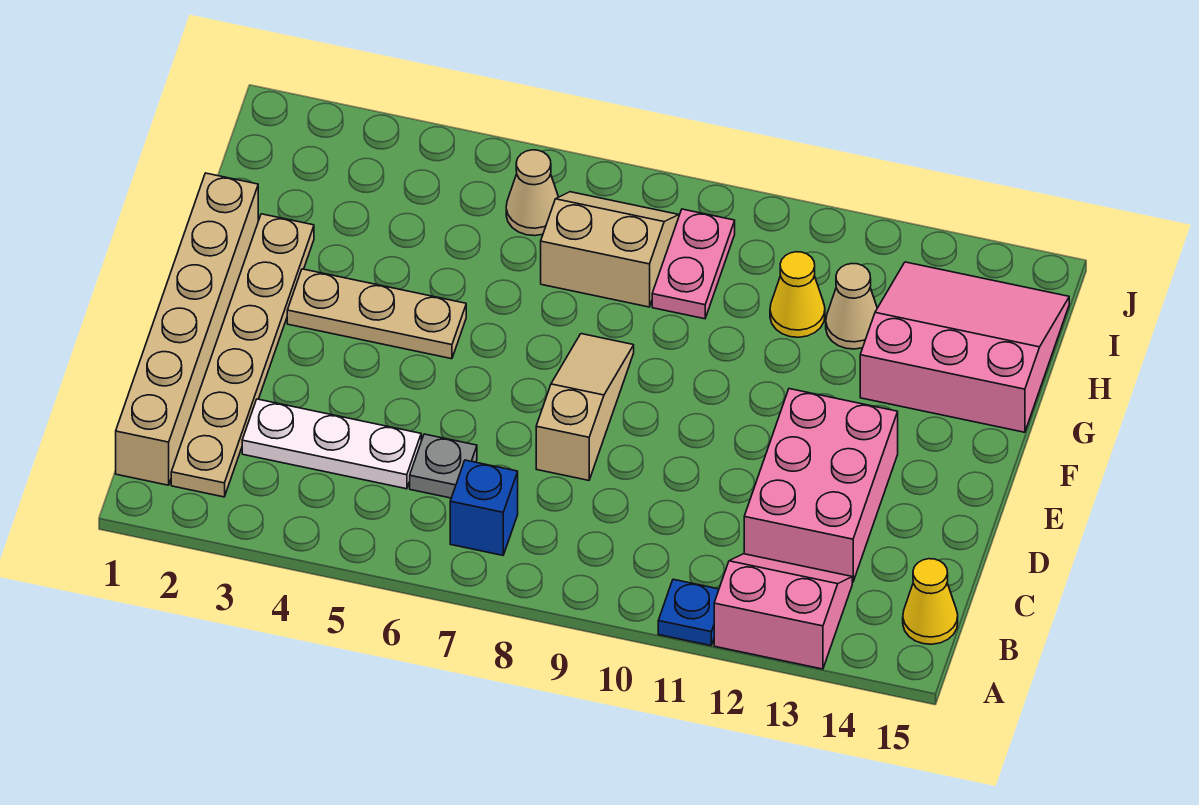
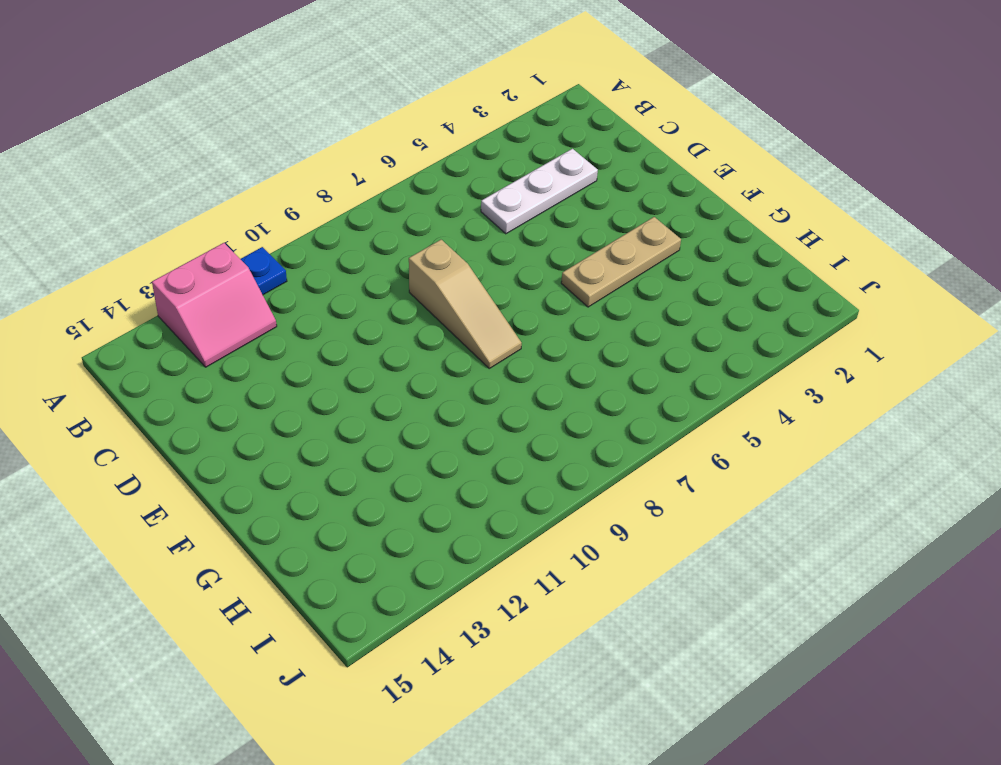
none -> tan 1x6 brick [116,173,258,485]
none -> tan 1x6 plate [171,214,314,497]
none -> blue 1x1 brick [450,460,518,555]

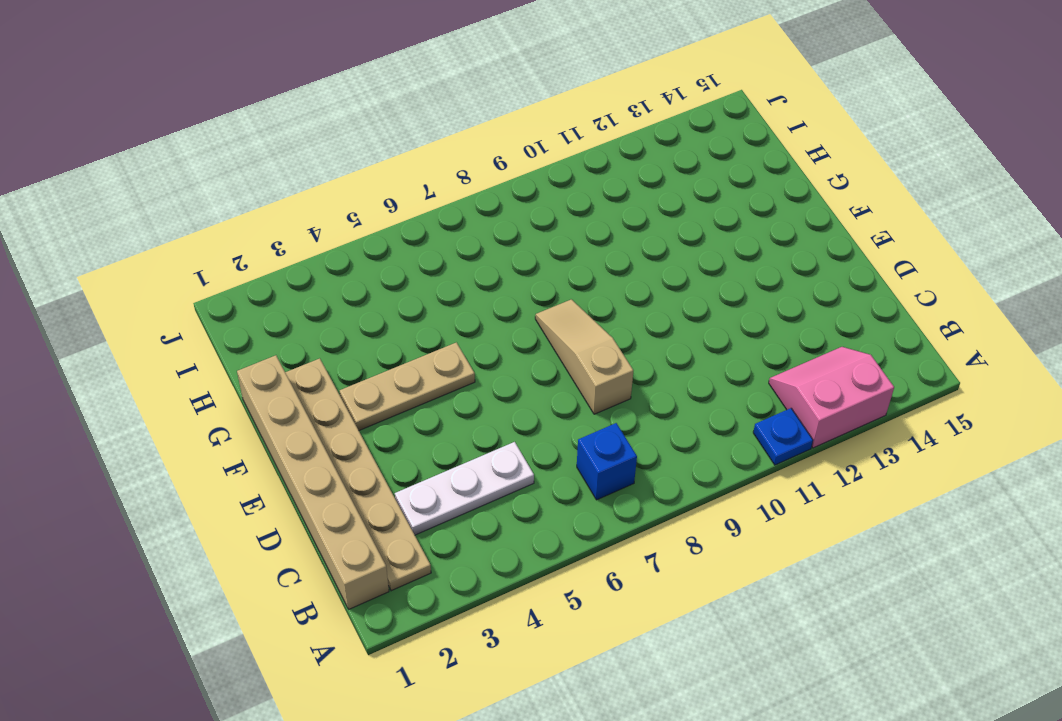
none -> yellow 1x1 cone [903,559,958,644]
none -> grey 1x1 plate [410,434,477,498]
none -> pink 2x3 brick [744,389,898,582]

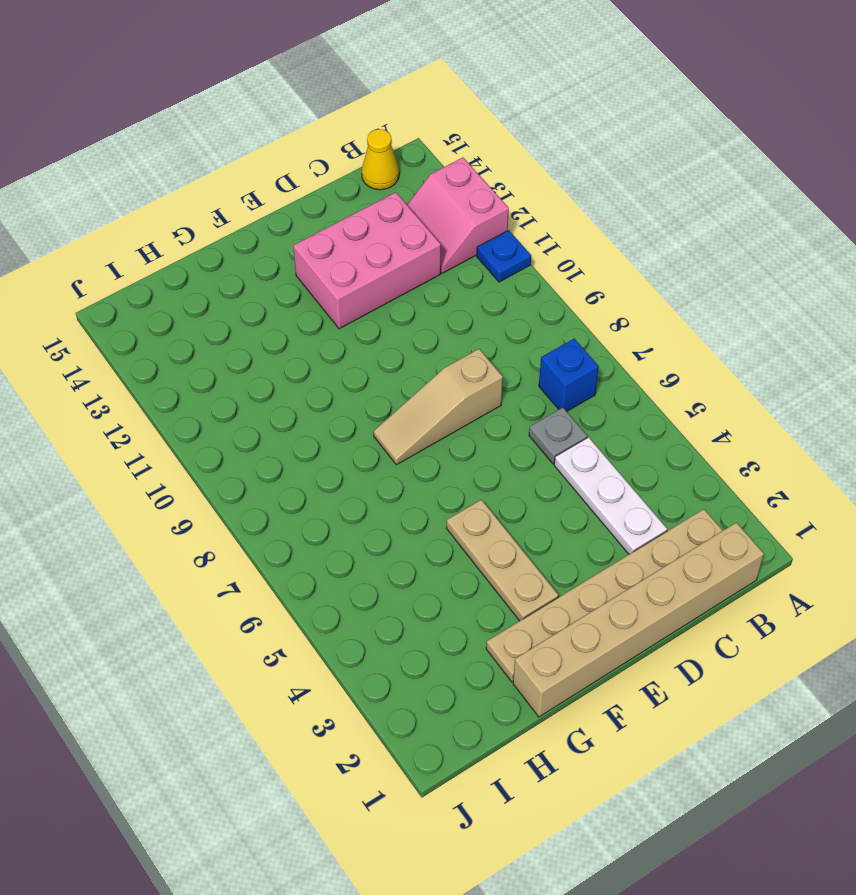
none -> pink 3x3 slope [860,262,1069,432]
none -> tan 2x2 slope [541,192,679,307]
none -> pink 1x2 plate [652,209,735,319]

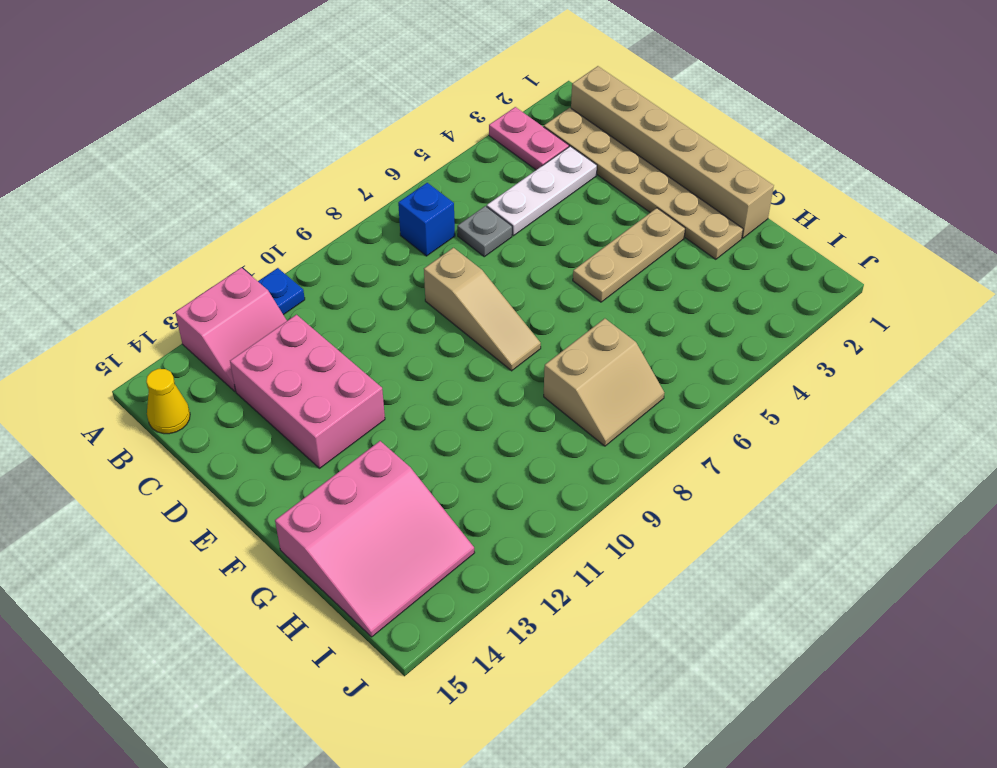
pink 1x2 plate [489,107,569,170] -> pink 1x2 plate moved to [652,209,735,319]
none -> yellow 1x1 cone [770,252,825,337]
none -> tan 1x1 cone [826,264,877,349]
none -> tan 1x1 cone [506,150,558,236]

